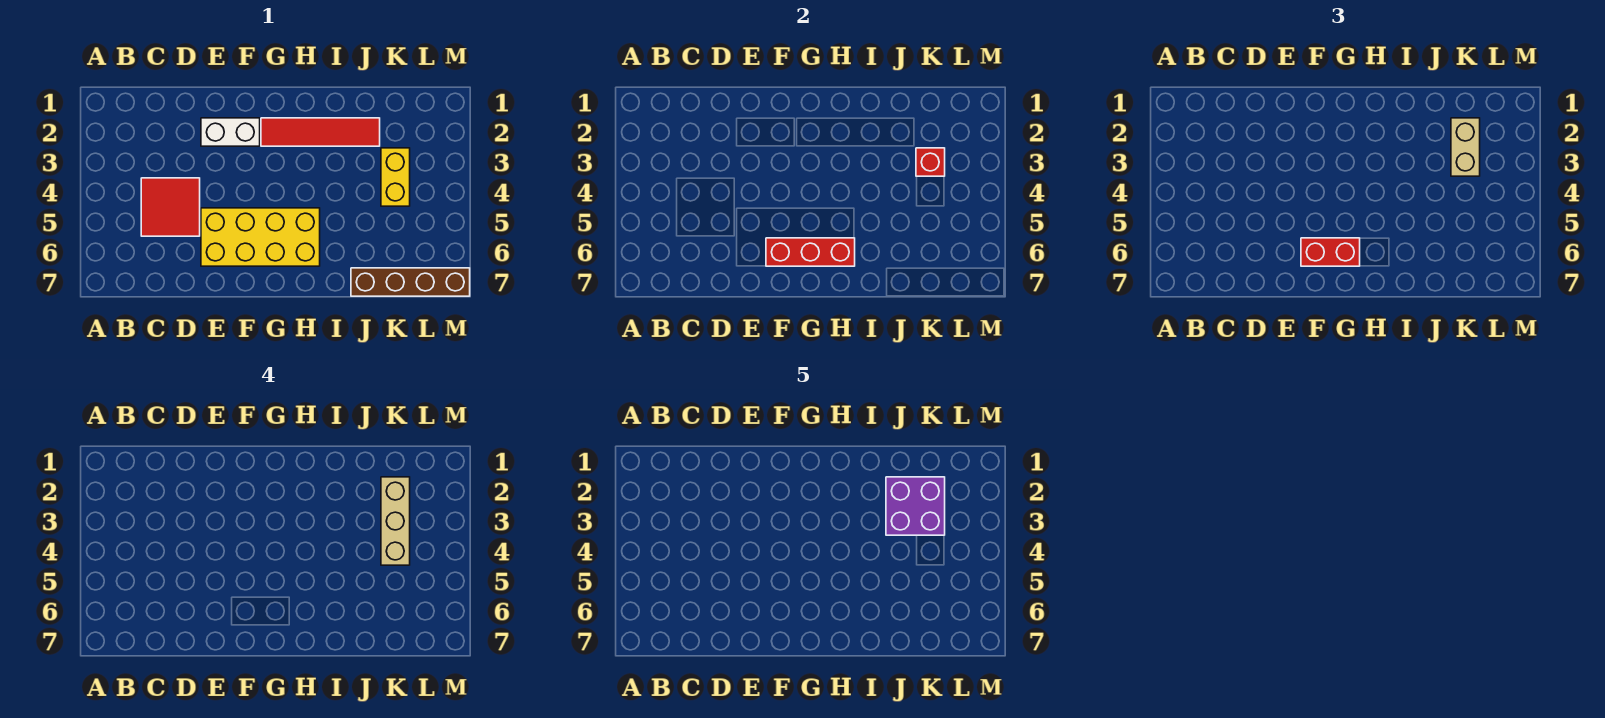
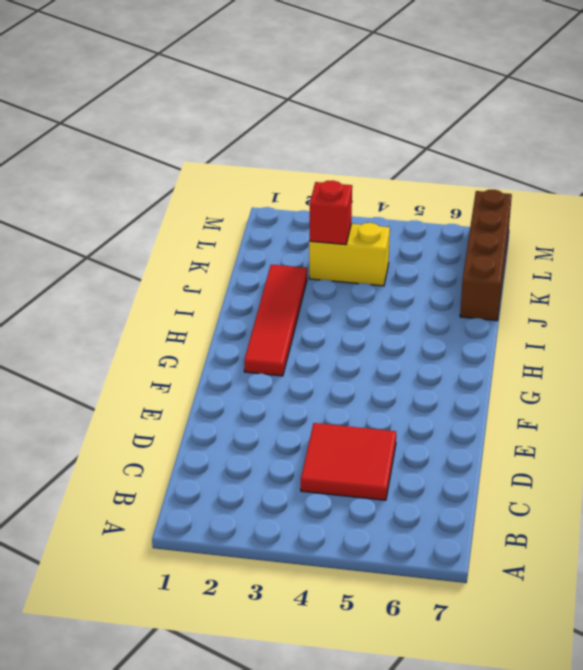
none -> white 1x2 brick [201,118,260,146]
none -> yellow 2x4 brick [201,208,320,266]
none -> red 1x3 brick [766,238,855,266]

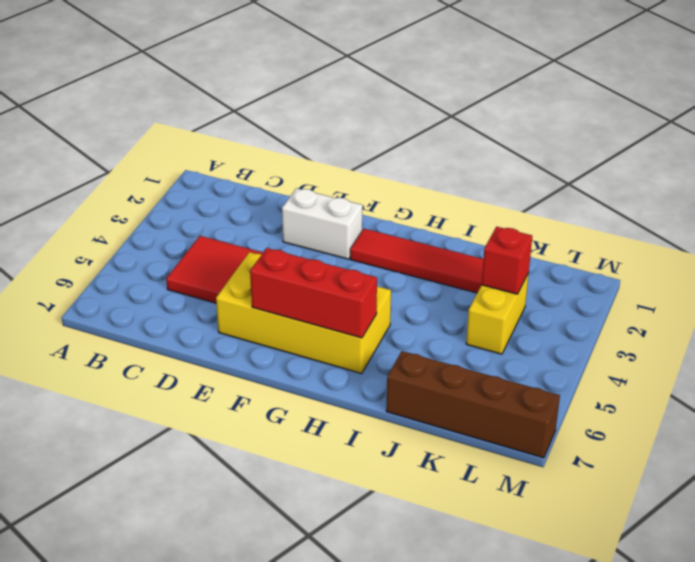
none -> red 1x2 brick [1301,238,1360,266]
none -> tan 1x2 brick [1451,118,1480,176]
none -> tan 1x3 brick [381,477,410,565]

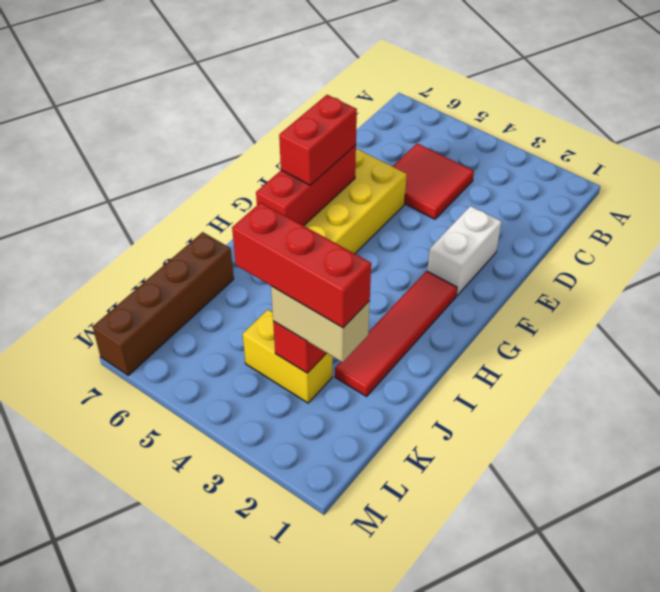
red 1x3 brick [232,202,371,328] -> tan 1x3 brick [381,477,410,565]
none -> purple 2x2 brick [886,477,945,535]

